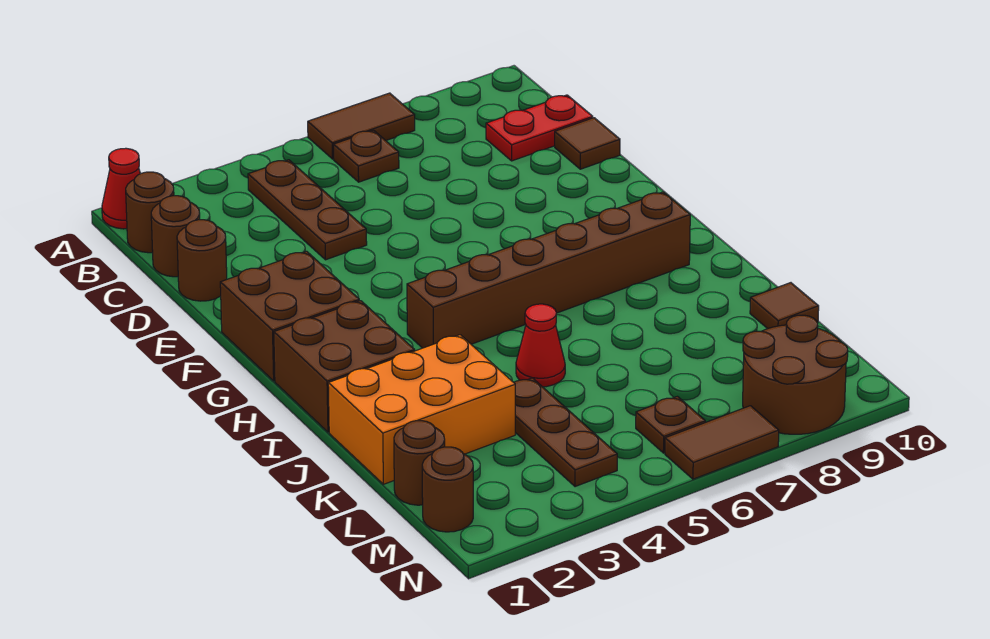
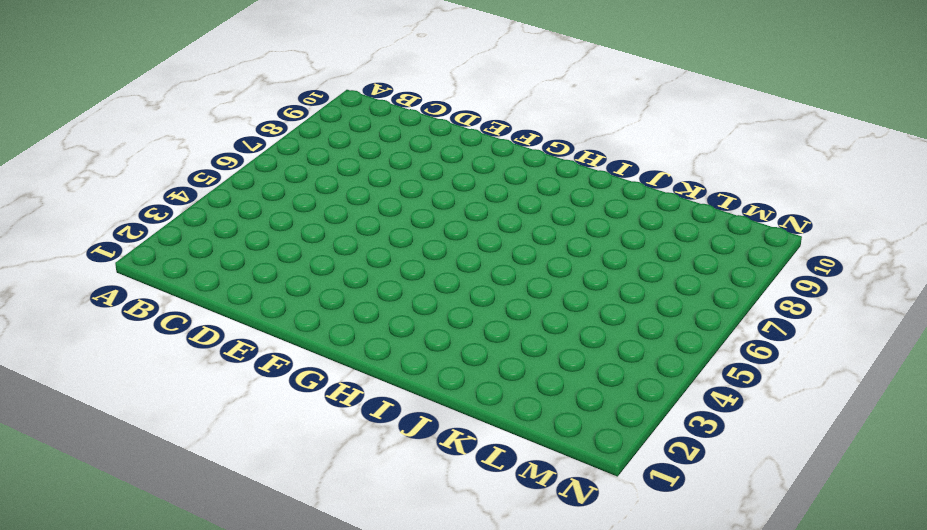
none -> red 1x1 cone [102,148,140,229]
none -> brown 1x2 tile [308,93,415,159]
none -> brown 1x1 round brick [126,172,174,253]

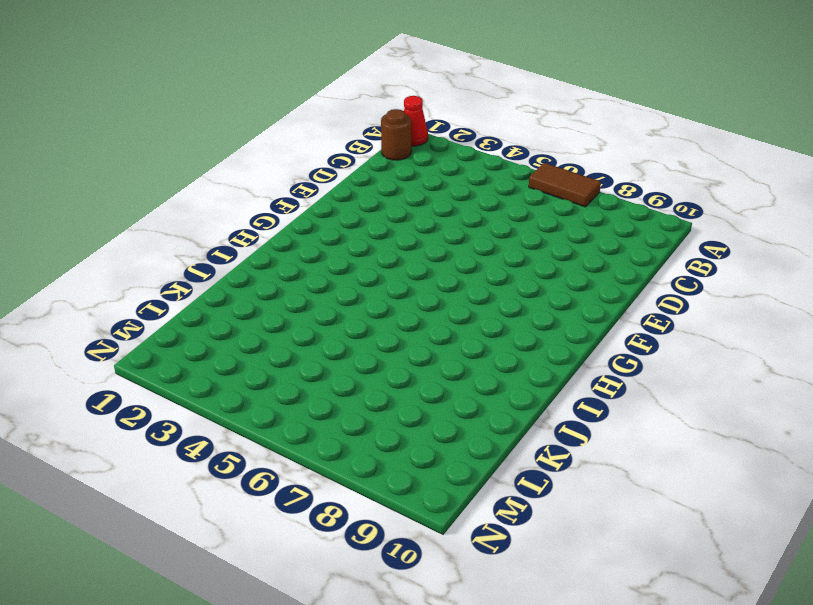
none -> brown 1x3 plate [248,160,367,260]
none -> brown 1x1 plate [334,130,399,182]
none -> brown 1x1 round brick [151,196,200,277]

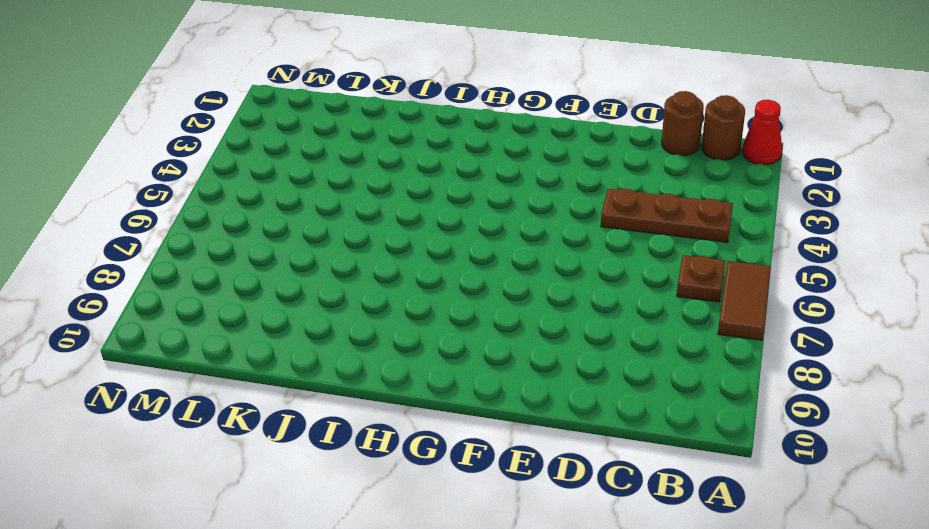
none -> red 1x2 plate [486,95,593,161]
none -> brown 1x1 round brick [177,220,227,301]
none -> brown 1x1 tile [555,118,620,169]

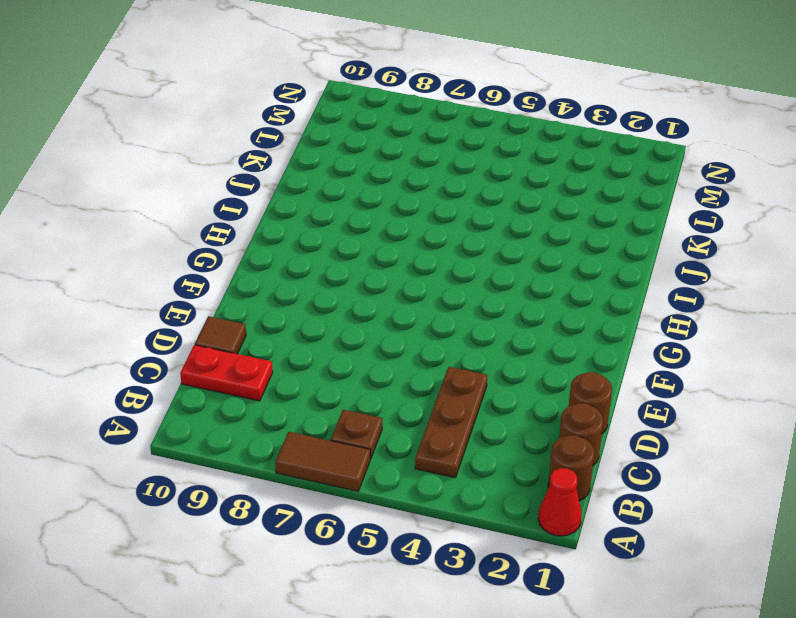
none -> brown 2x2 brick [220,251,359,381]
none -> brown 2x2 brick [274,301,415,432]
none -> brown 1x6 brick [407,192,690,348]

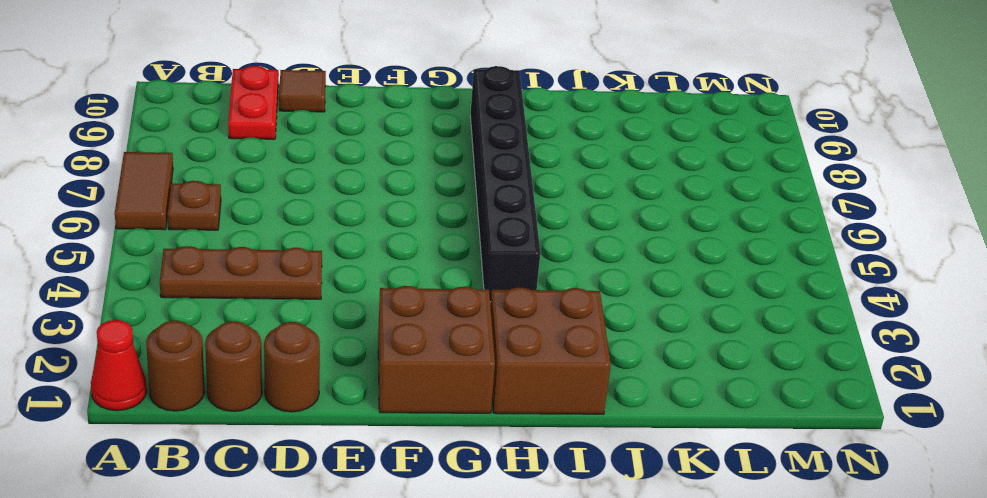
black 1x6 brick [470,66,540,302] -> brown 1x6 brick [407,192,690,348]
none -> orange 2x3 brick [328,335,515,484]
none -> red 1x1 cone [516,304,565,387]
none -> brown 1x3 plate [514,378,617,487]

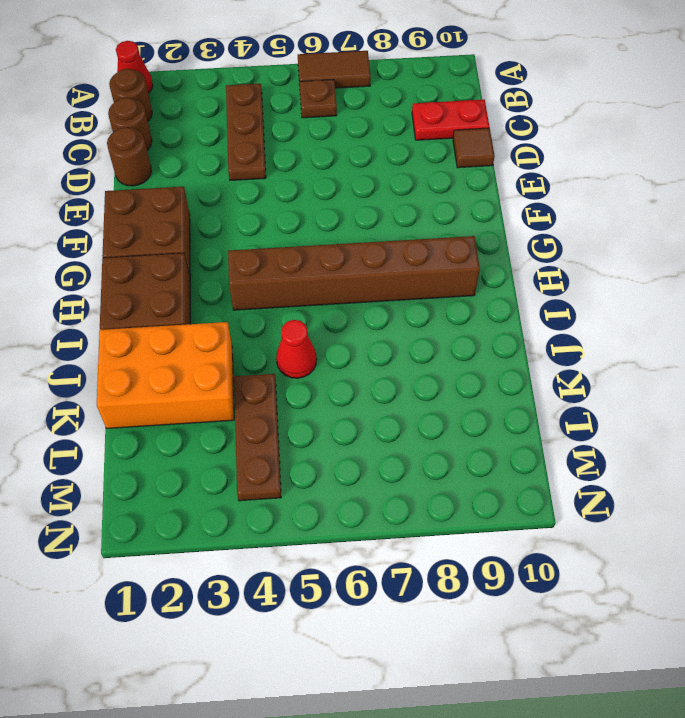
none -> brown 1x1 tile [750,283,819,329]
none -> brown 1x1 round brick [394,421,445,505]
none -> brown 1x1 round brick [422,447,473,532]

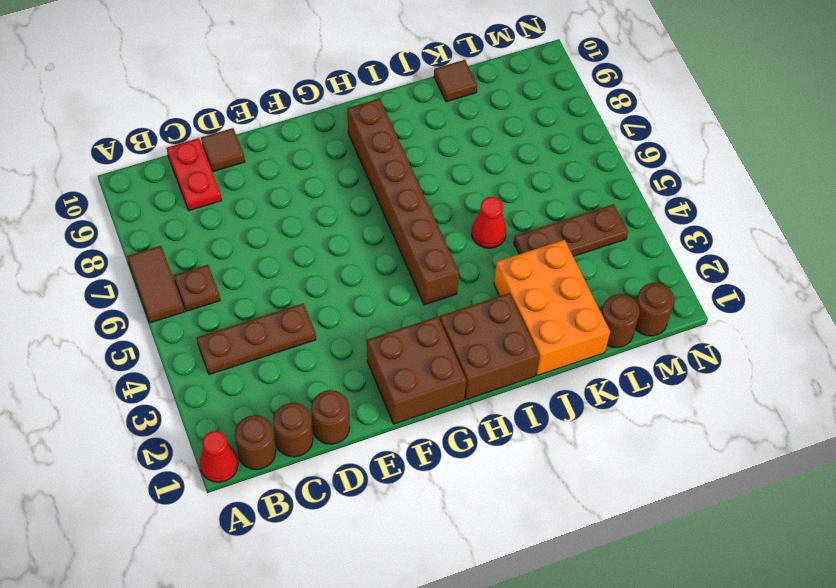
none -> brown 1x1 plate [636,396,705,453]
none -> brown 2x2 round brick [743,315,848,434]
none -> brown 1x2 tile [665,406,779,479]

